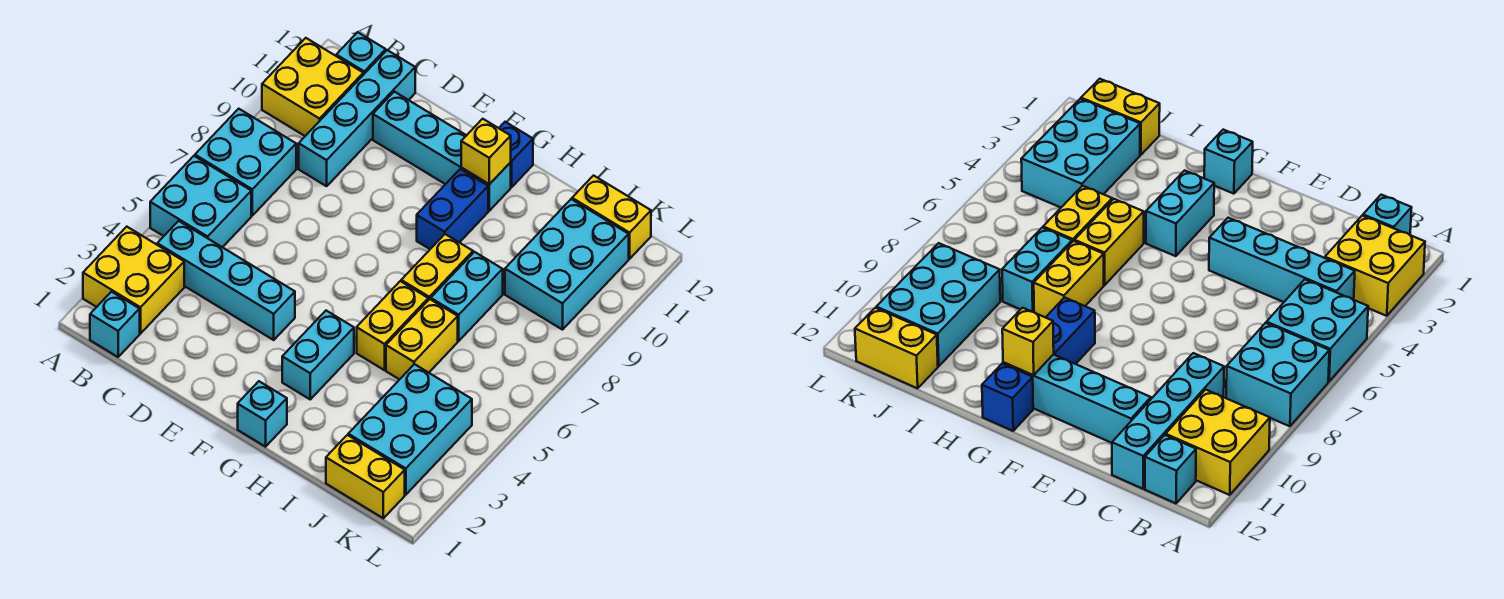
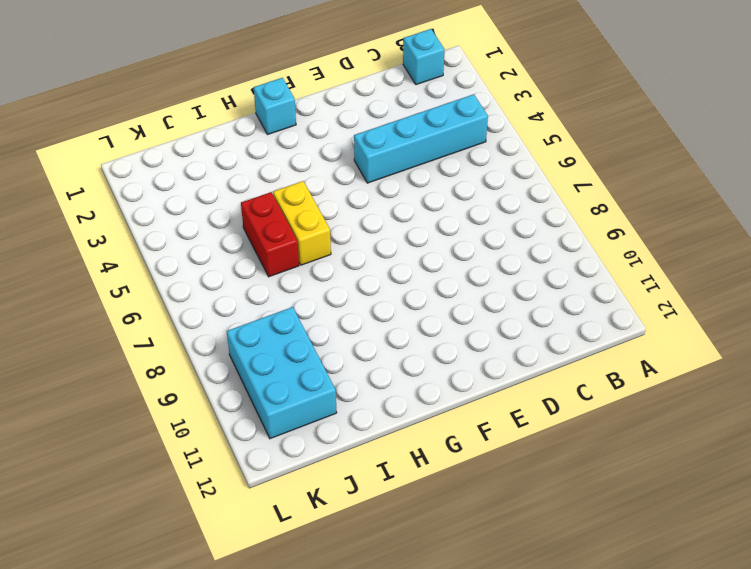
red 1x2 brick [241,192,299,277] -> yellow 1x2 brick [386,299,458,380]
none -> yellow 2x2 brick [83,227,184,334]
none -> cyan 2x2 brick [150,156,251,247]
none -> cyan 2x2 brick [195,109,296,215]

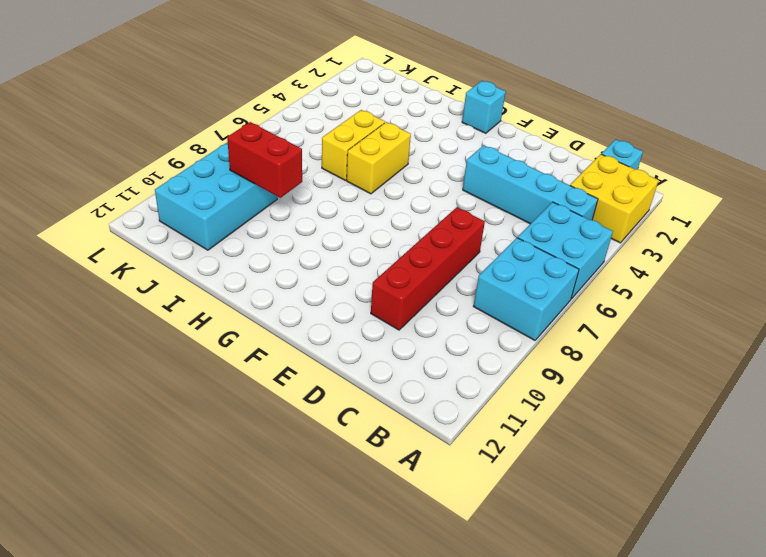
red 1x4 brick [371,207,485,330] -> none
red 1x2 brick [227,122,302,198] -> none
none -> yellow 2x2 brick [262,38,363,136]
none -> cyan 1x1 brick [336,32,386,75]
none -> cyan 1x4 brick [299,50,415,186]

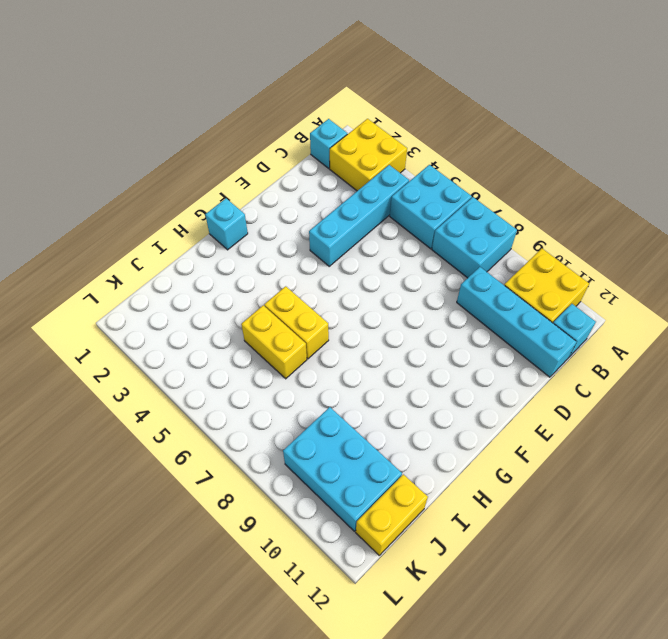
none -> cyan 1x4 brick [373,92,511,211]
none -> cyan 1x2 brick [282,311,354,399]
none -> blue 1x2 brick [417,169,488,249]

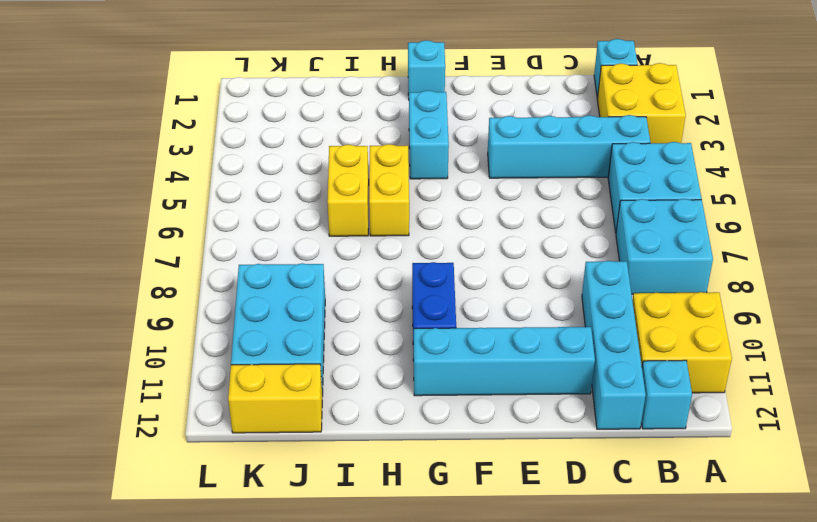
none -> blue 1x1 brick [499,122,533,187]
none -> yellow 1x2 brick [401,234,473,300]
none -> cyan 1x2 brick [431,252,503,341]

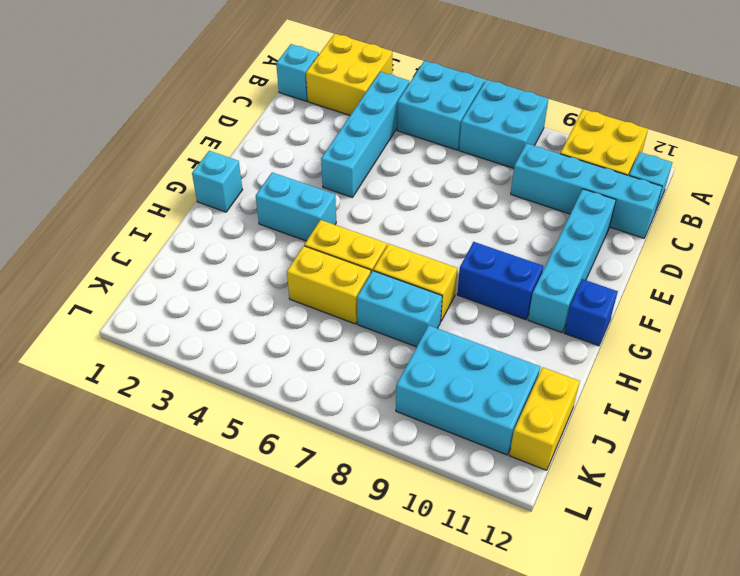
none -> yellow 1x2 brick [326,435,405,518]
none -> cyan 2x3 brick [348,364,472,495]
none -> yellow 1x1 brick [461,119,511,184]

